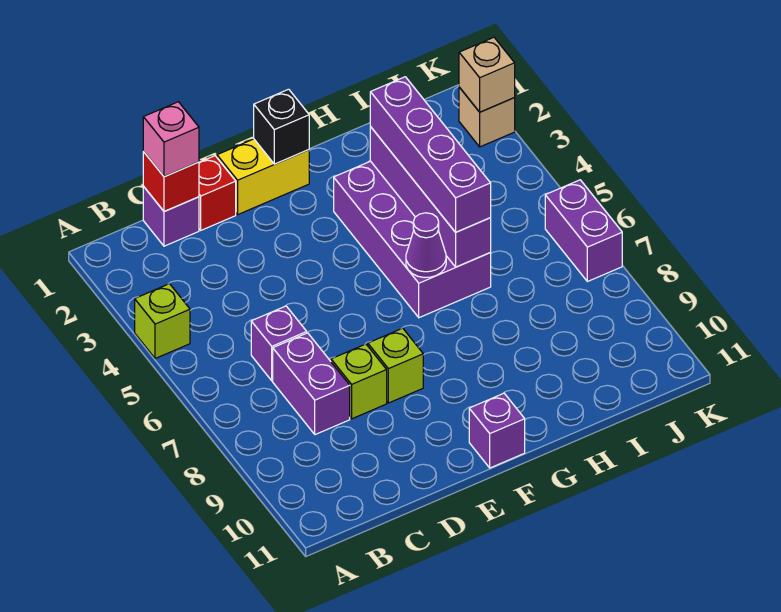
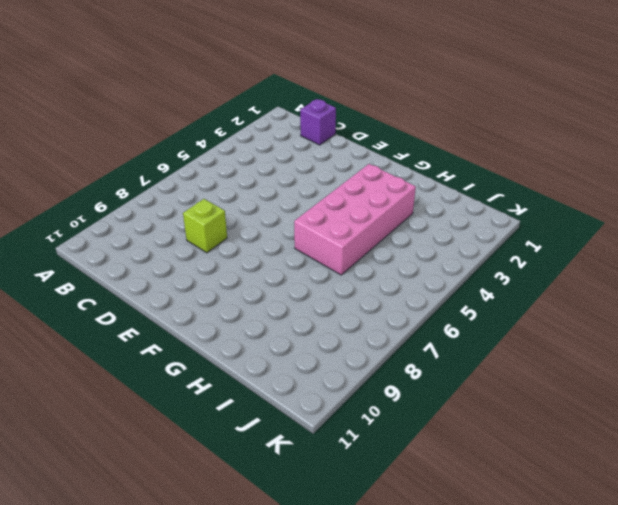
pink 2x4 brick [294,164,416,275] -> purple 2x4 brick [334,161,491,318]
none -> lime 1x1 brick [135,284,190,359]
none -> purple 1x1 brick [251,306,307,381]
none -> purple 1x2 brick [273,333,350,435]

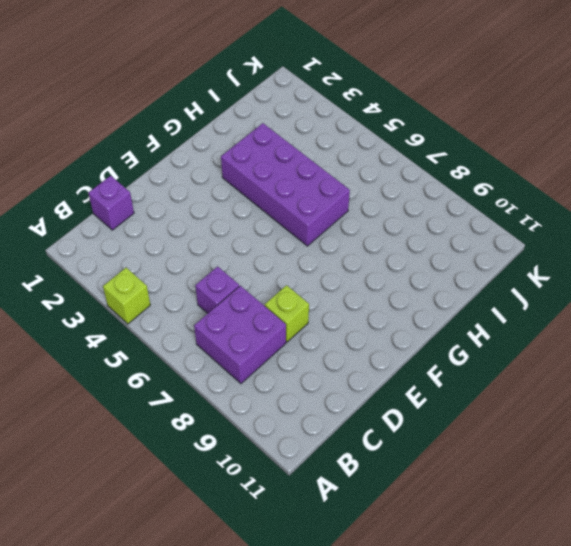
purple 2x2 brick [194,286,286,384] -> purple 1x2 brick [273,333,350,435]
none -> red 1x1 brick [199,156,236,230]
none -> yellow 1x2 brick [217,139,309,215]
none -> lime 1x1 brick [368,328,423,403]

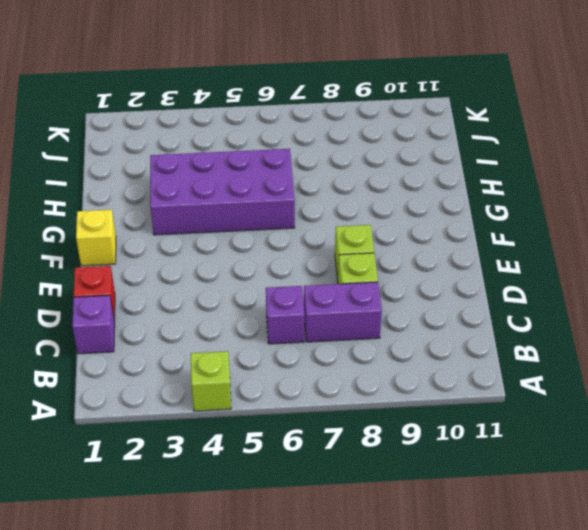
yellow 1x1 brick [76,210,116,266] -> yellow 1x2 brick [217,139,309,215]
none -> purple 1x1 brick [469,393,525,468]
none -> tan 1x1 brick [459,87,515,147]
none -> purple 1x2 brick [545,180,622,282]

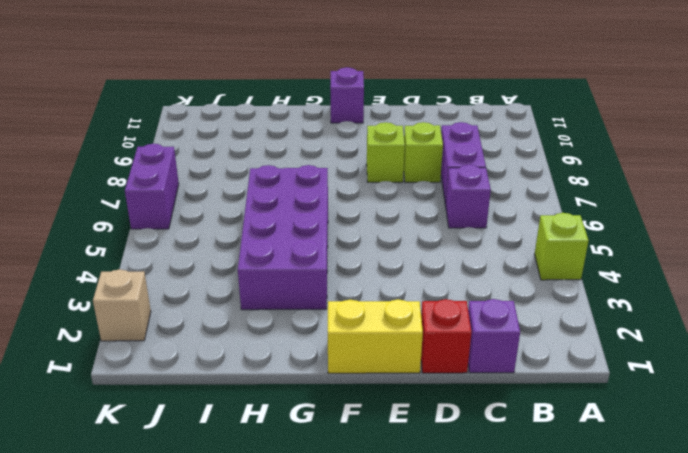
none -> red 1x1 brick [143,152,199,212]
none -> black 1x1 brick [254,89,309,164]
none -> purple 1x1 cone [406,213,446,278]

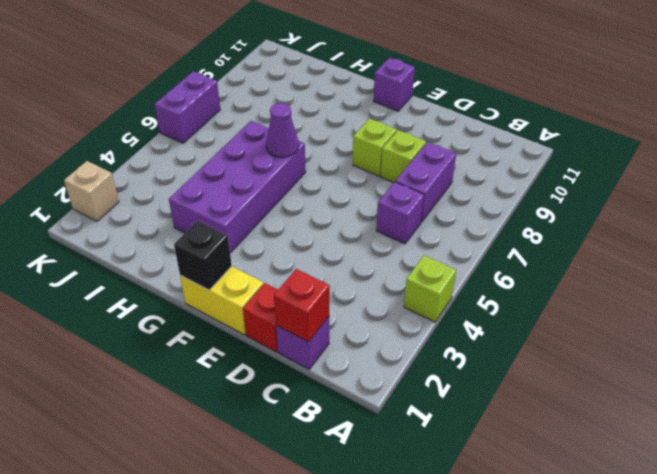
none -> purple 1x4 brick [370,127,491,267]
none -> tan 1x1 brick [459,37,515,112]
none -> pink 1x1 brick [143,102,199,177]

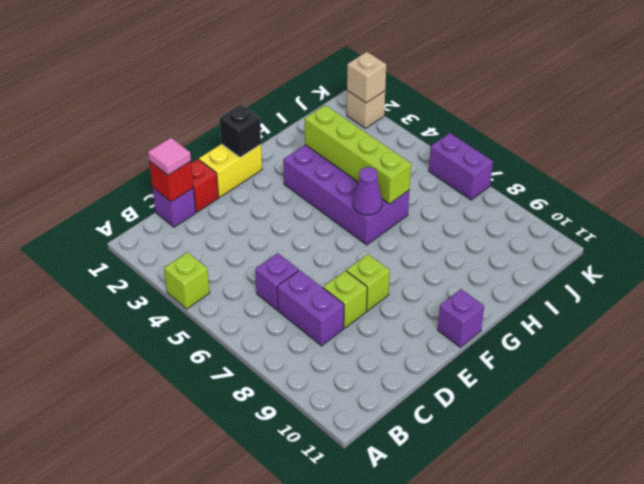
pink 1x1 tile [148,138,191,175] -> pink 1x1 brick [143,102,199,177]
lime 1x4 brick [305,105,411,204] -> purple 1x4 brick [370,127,491,267]
none -> purple 1x4 brick [370,77,491,232]

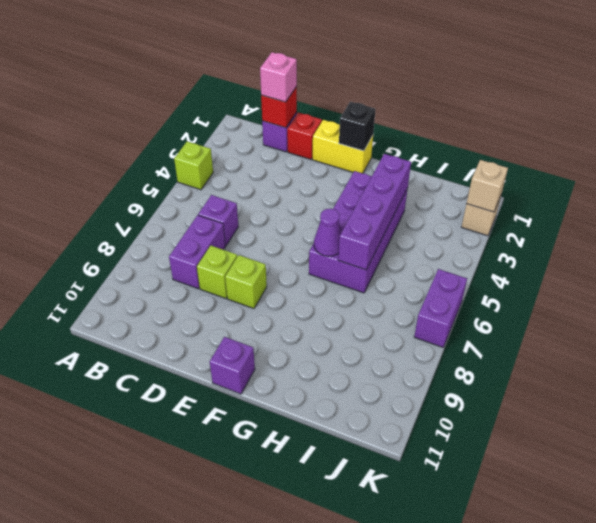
none -> purple 1x4 brick [370,77,491,232]

